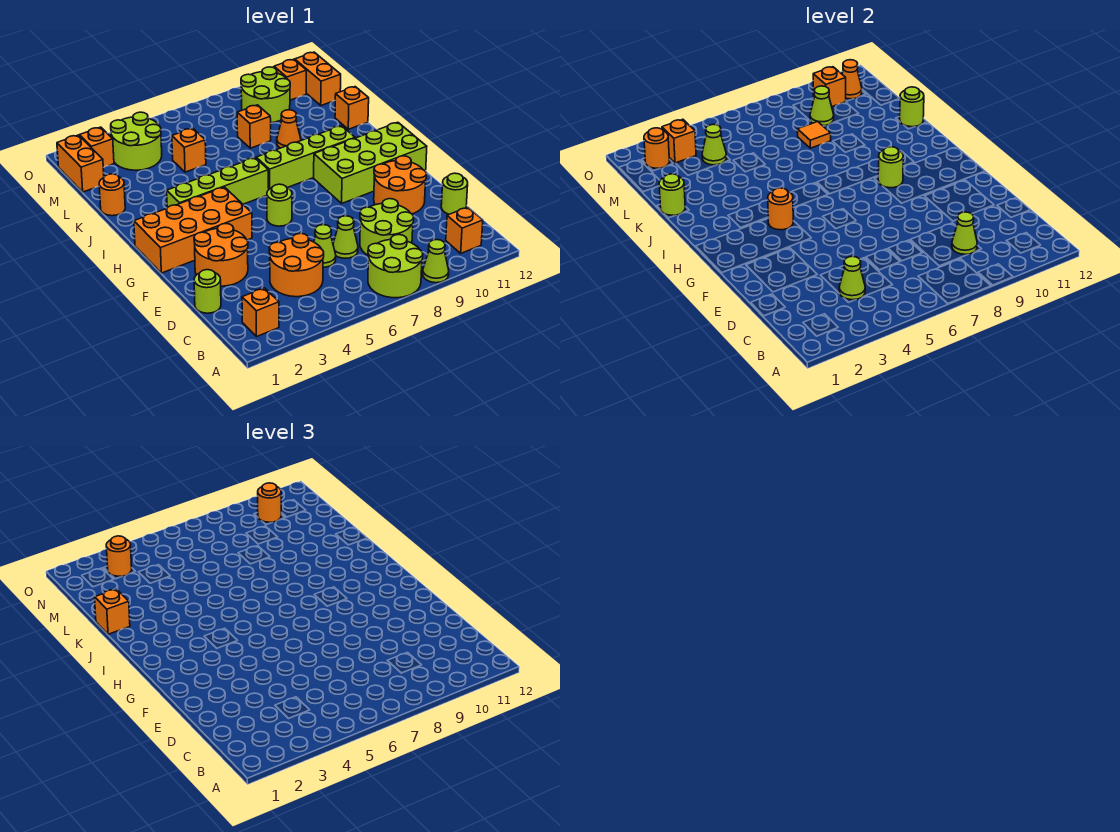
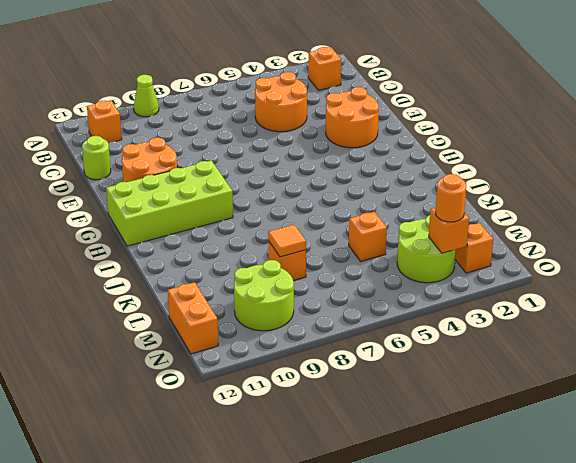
none -> lime 2x2 round brick [368,235,423,298]
none -> lime 2x2 round brick [360,199,414,256]
none -> lime 1x1 round brick [194,270,221,313]
none -> lime 1x1 cone [314,225,336,267]

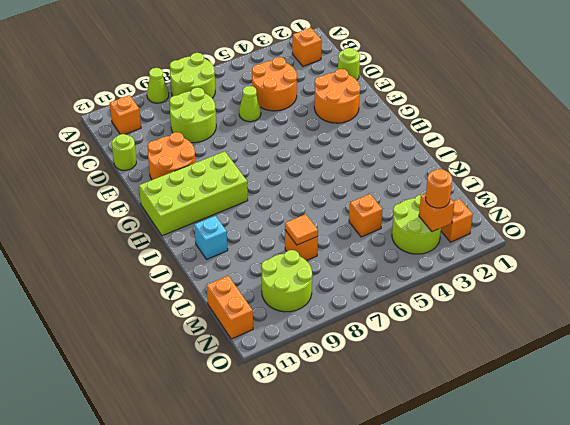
cyan 1x1 brick [194,216,228,259] -> none
none -> lime 1x1 cone [333,216,358,258]
none -> orange 2x4 brick [134,187,252,273]
none -> lime 1x1 round brick [267,184,292,226]
none -> lime 1x4 brick [167,158,269,208]

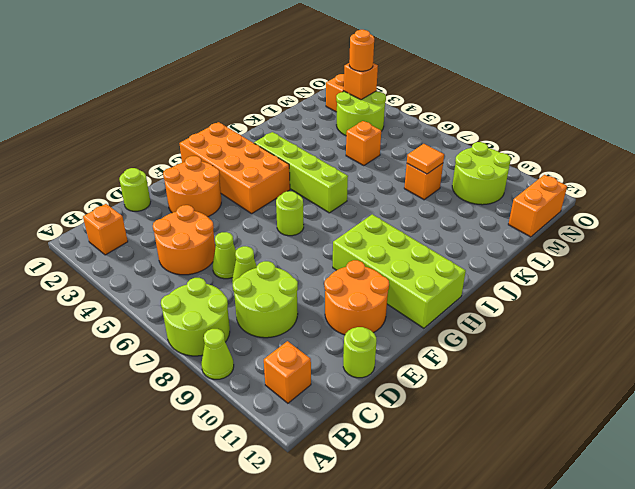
none -> lime 1x4 brick [256,126,355,189]
none -> orange 1x1 round brick [99,174,125,216]
none -> orange 1x1 cone [277,110,301,148]
none -> orange 1x1 brick [335,87,369,129]

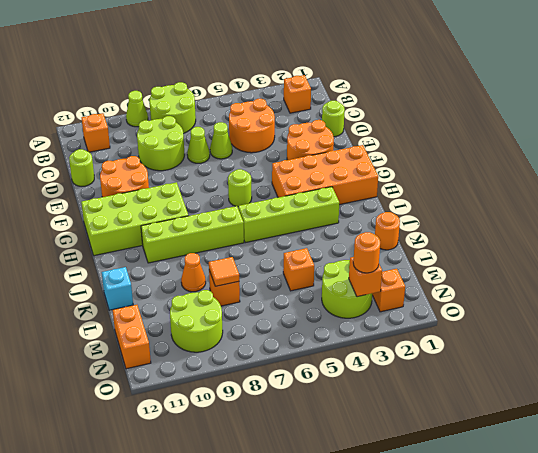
cyan 1x1 brick [102,267,133,310] -> orange 1x1 brick [335,87,369,129]
none -> orange 1x2 brick [57,135,104,192]
none -> orange 1x1 brick [274,59,307,100]
none -> lime 1x1 cone [839,256,865,300]
none -> lime 1x1 cone [952,212,977,254]

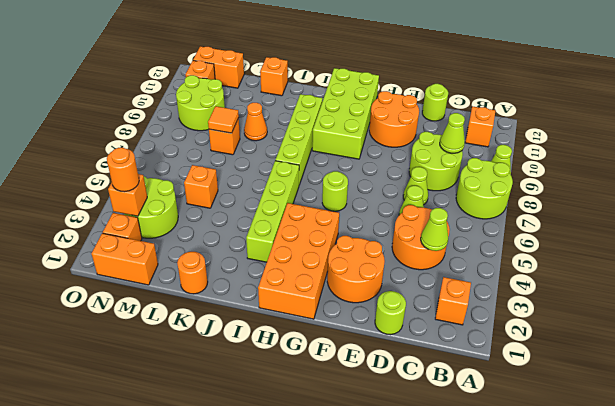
none -> orange 1x1 round brick [768,188,793,230]
none -> lime 1x1 round brick [878,147,903,188]
none -> lime 1x1 round brick [659,174,685,215]
none -> lime 1x1 round brick [900,87,924,127]

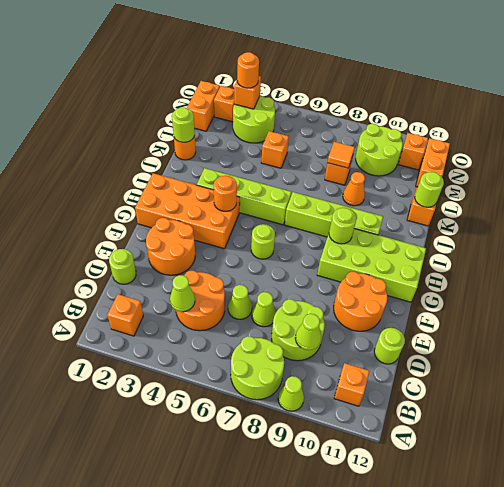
none -> lime 1x1 cone [702,124,726,165]
none -> lime 1x1 cone [810,86,834,126]
none -> orange 1x1 round brick [644,128,670,168]
none -> orange 1x1 brick [813,67,846,106]

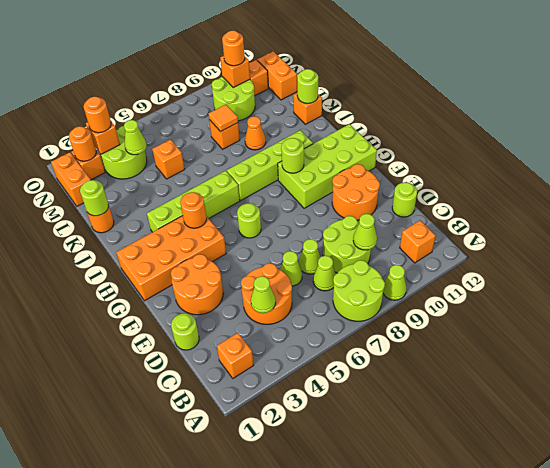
lime 1x1 cone [313,256,336,291] -> lime 1x1 cone moved to [810,86,834,126]
none -> orange 1x1 cone [842,60,862,99]
none -> orange 1x1 brick [95,589,130,634]

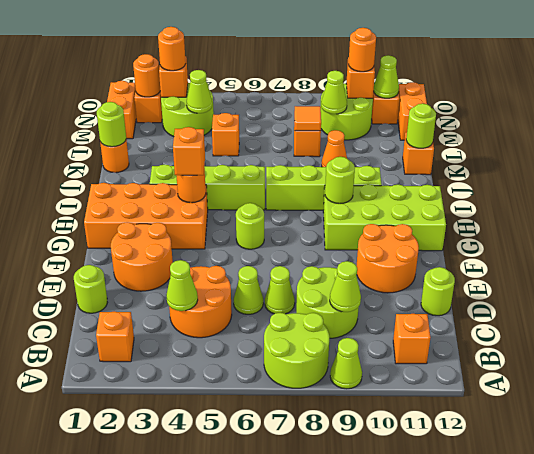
orange 1x1 brick [173,127,205,175] -> orange 1x1 brick moved to [95,589,130,634]
lime 1x1 cone [374,55,399,98] -> orange 1x1 cone [842,60,862,99]

